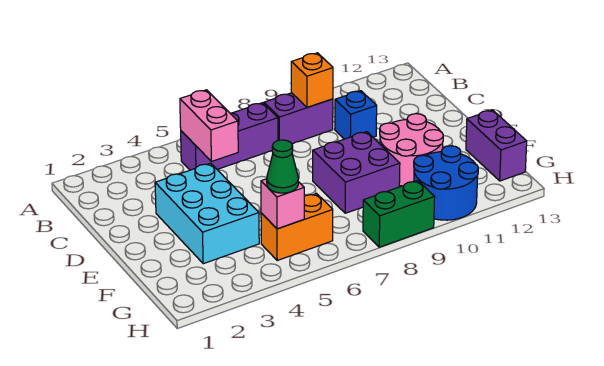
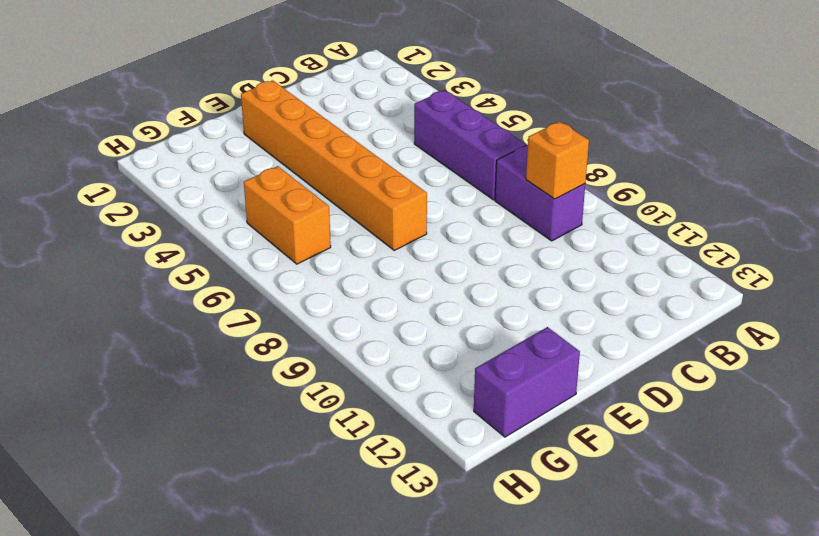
orange 1x6 brick [241,80,427,250] -> cyan 2x3 brick [155,163,259,264]
none -> blue 1x1 brick [335,91,377,139]
none -> purple 2x2 brick [313,132,400,213]
none -> pink 2x2 round brick [380,114,443,186]

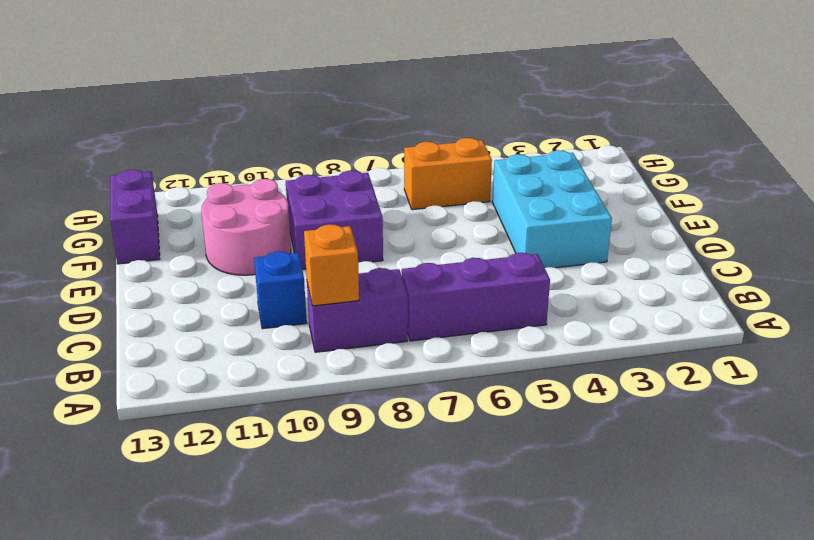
none -> blue 2x2 round brick [414,146,478,220]
none -> green 1x2 brick [363,181,435,247]
none -> pink 1x2 brick [180,90,238,161]

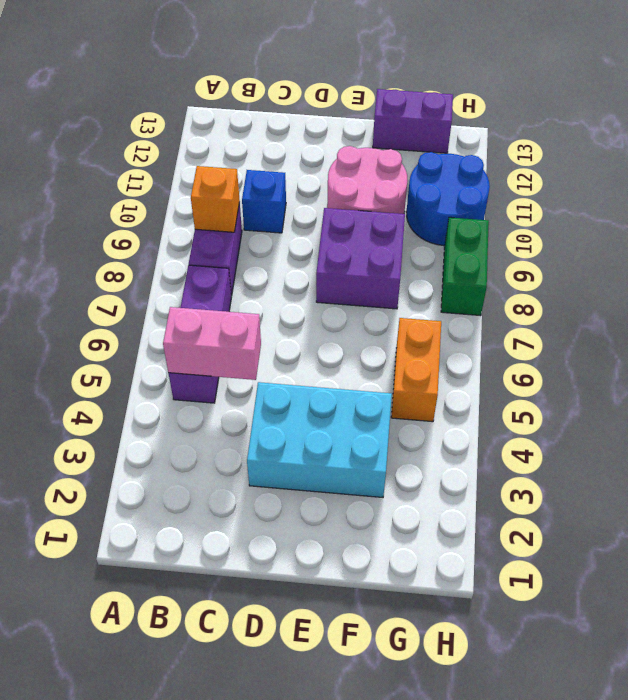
none -> pink 1x1 brick [261,179,304,229]
none -> green 1x1 cone [267,140,298,193]

